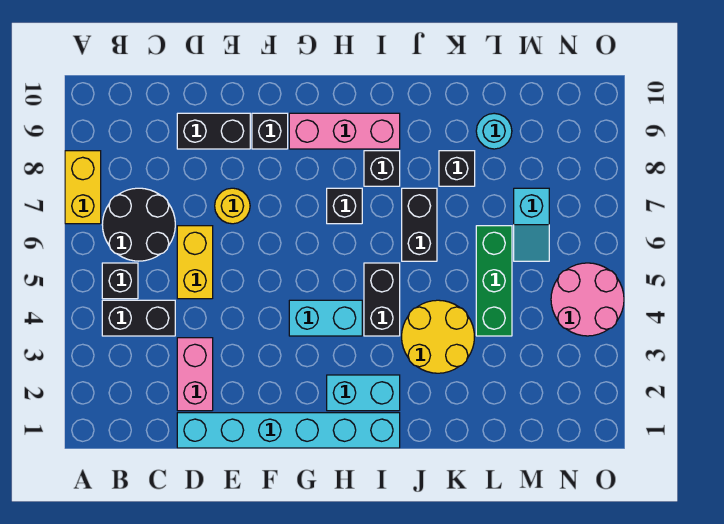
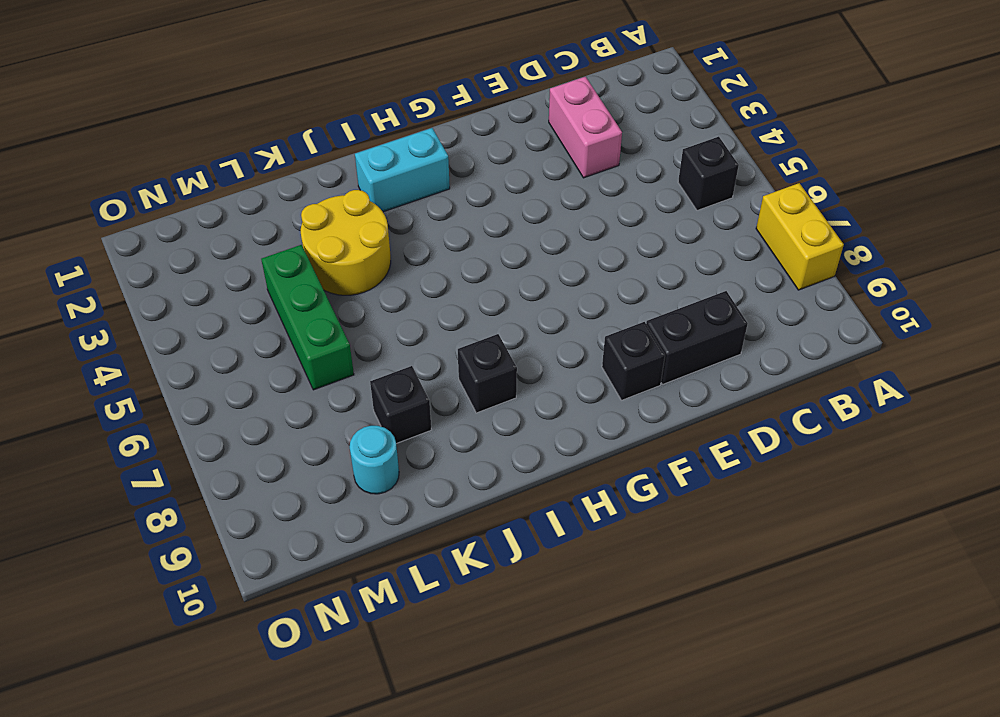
none -> black 1x2 brick [102,300,175,336]
none -> black 2x2 round brick [102,188,175,261]
none -> cyan 1x6 brick [177,413,400,448]

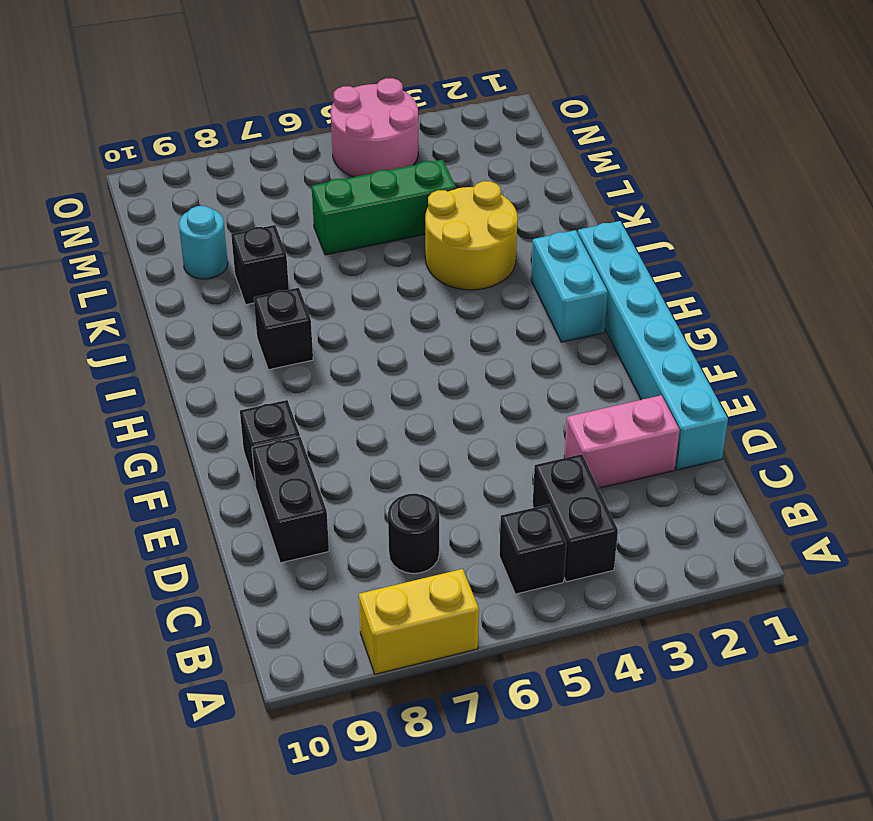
black 1x1 round brick [388,494,439,574] -> black 2x2 round brick [102,188,175,261]
none -> yellow 1x2 brick [177,226,213,299]
none -> yellow 1x1 round brick [215,188,250,224]
none -> cyan 1x2 brick [289,300,362,336]

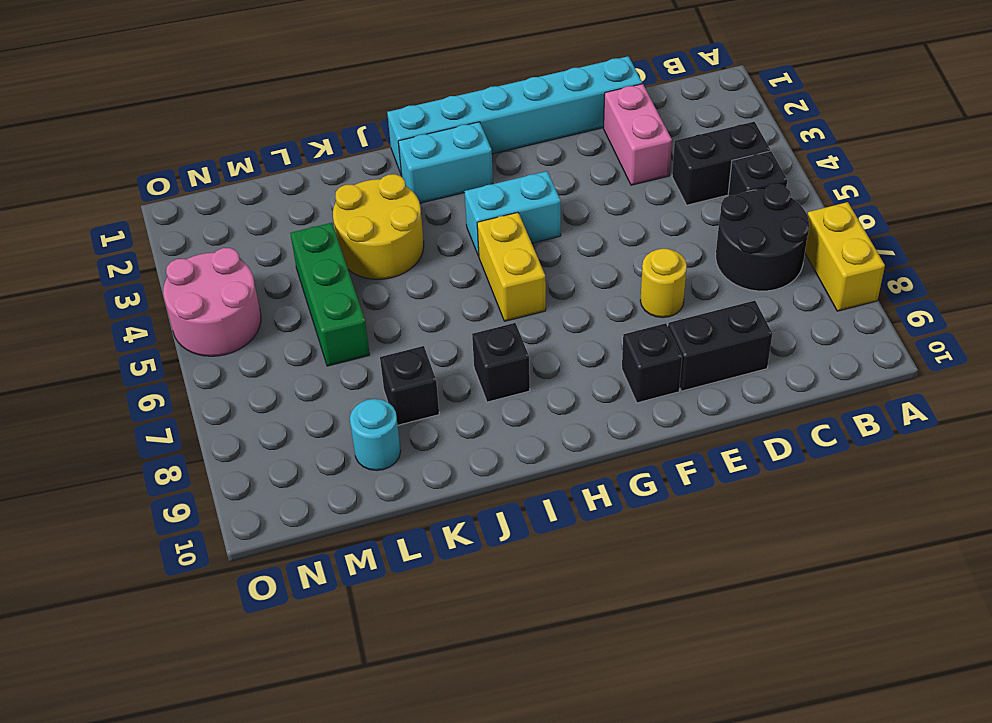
yellow 1x2 brick [477,212,546,321] -> yellow 1x2 brick moved to [177,226,213,299]
none -> pink 1x3 brick [289,113,400,149]
none -> black 1x1 brick [327,188,362,224]
none -> black 1x2 brick [364,263,400,336]

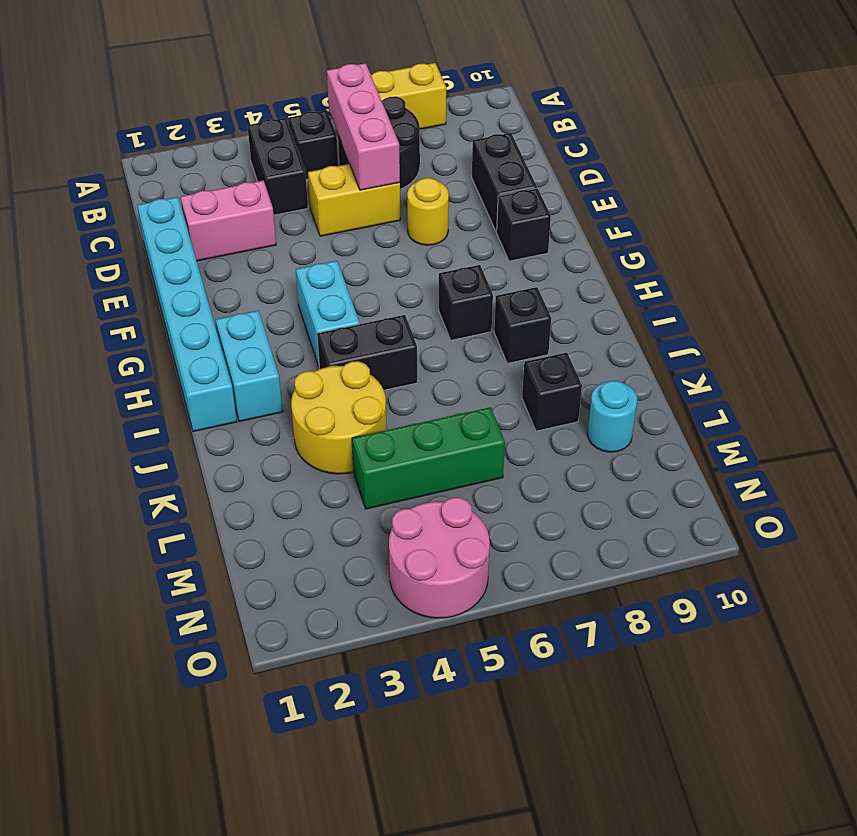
pink 1x3 brick [327,63,400,190] -> pink 1x3 brick moved to [289,113,400,149]
none -> black 1x2 brick [402,188,437,261]
none -> cyan 1x2 slope [514,188,549,261]

